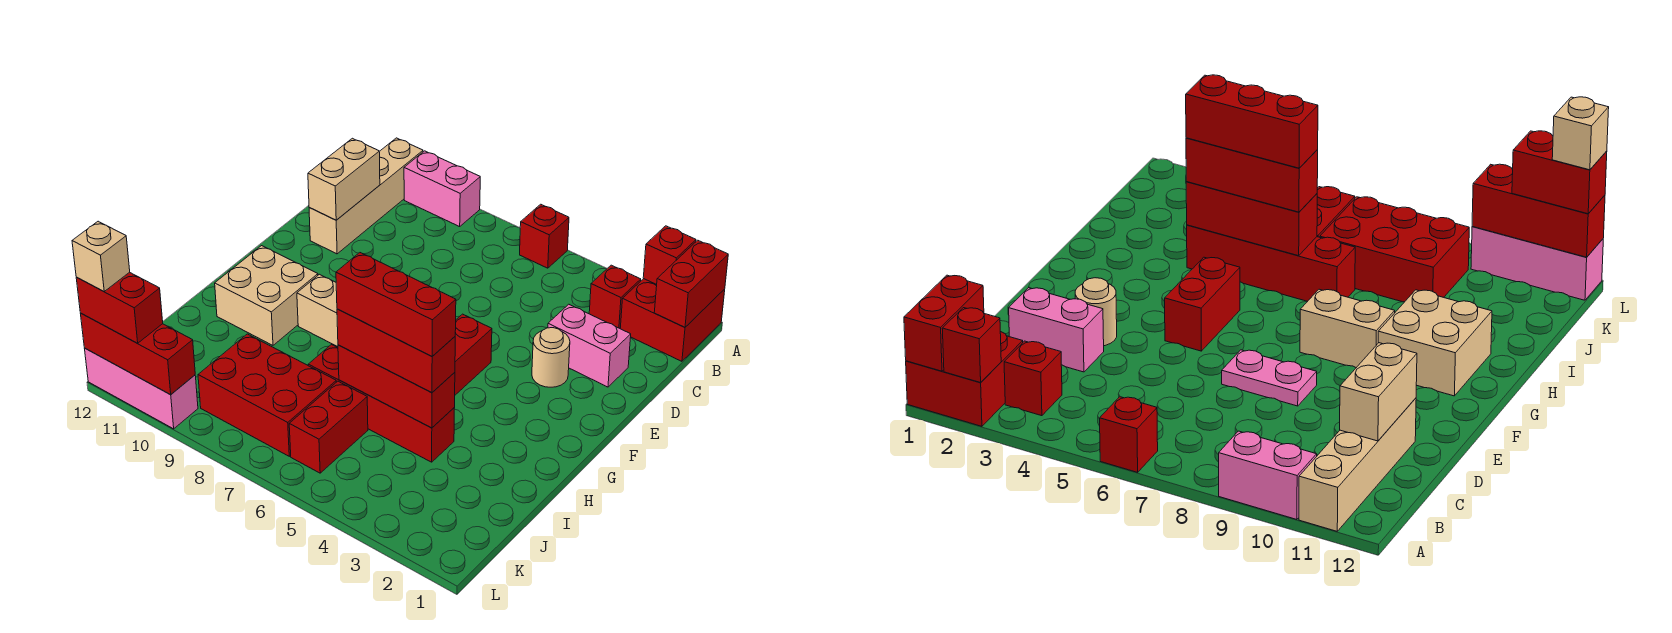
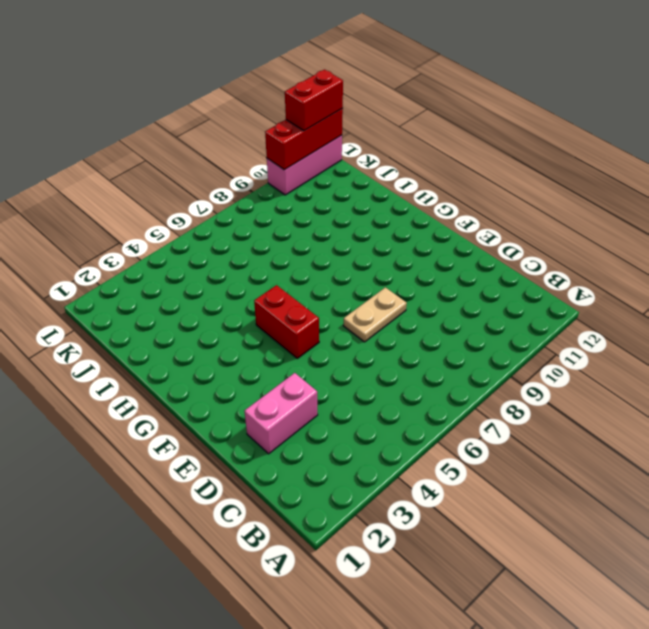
tan 1x2 plate [343,287,407,342] -> pink 1x2 plate [1222,350,1317,406]
none -> red 2x2 brick [620,279,725,361]
none -> red 1x1 brick [520,204,569,268]
none -> pink 1x2 brick [404,151,480,227]

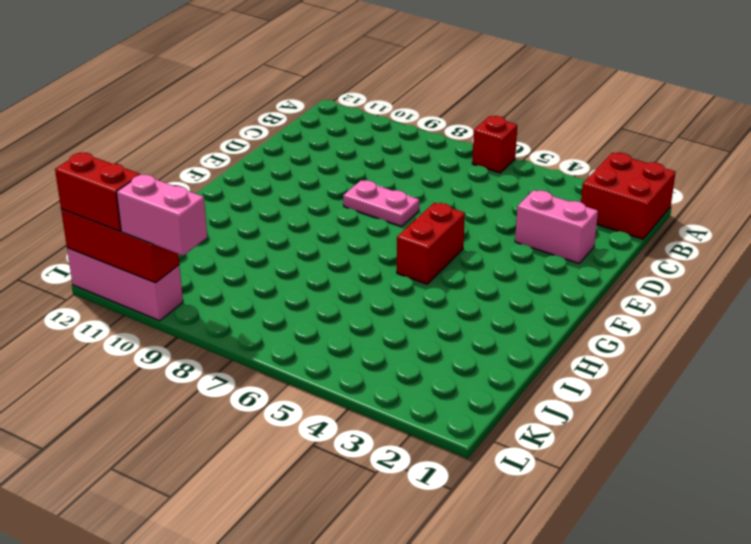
pink 1x2 brick [117,174,207,256] -> pink 1x2 brick moved to [404,151,480,227]
none -> tan 1x4 brick [309,138,423,254]
none -> red 1x1 brick [589,265,641,328]
none -> tan 1x1 round brick [532,328,570,387]

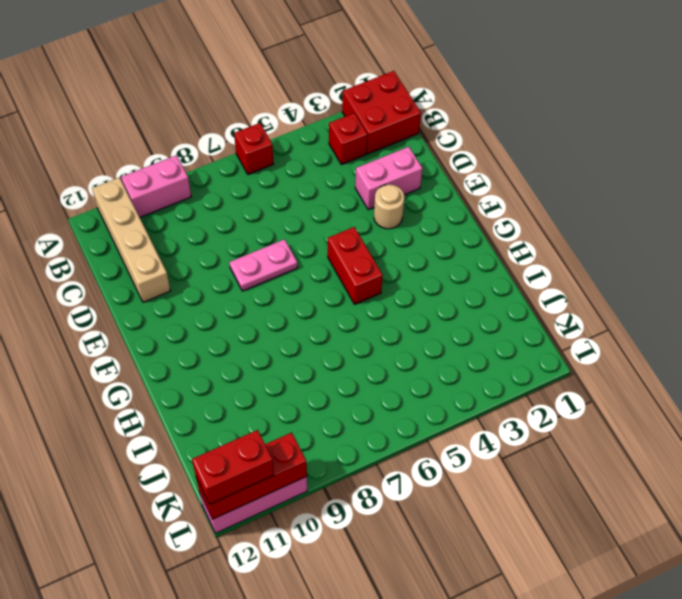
none -> tan 1x2 brick [297,274,338,347]
none -> tan 2x2 brick [215,246,318,345]
none -> red 1x4 brick [308,345,454,462]

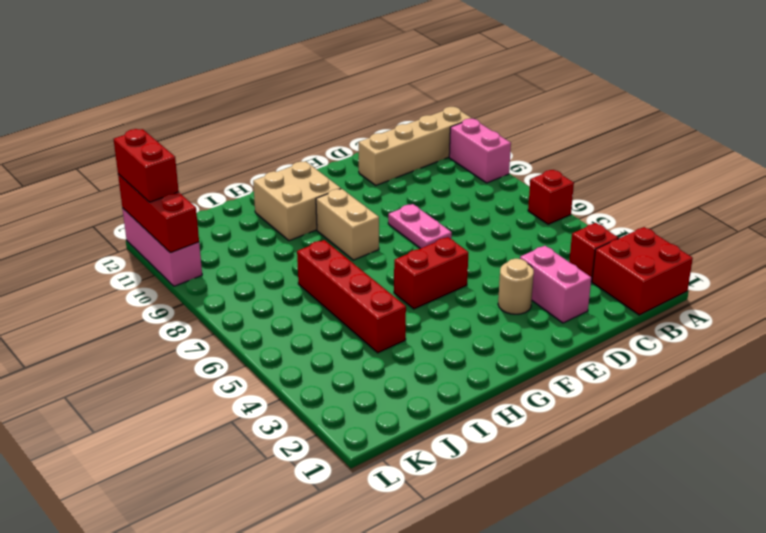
none -> red 1x2 brick [289,381,368,473]
none -> red 2x3 brick [198,334,336,456]
none -> red 1x2 brick [654,240,728,327]

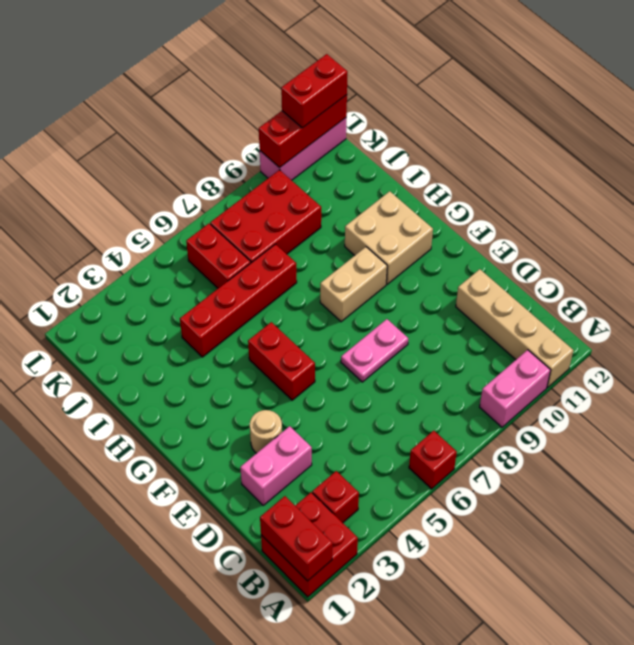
none -> red 1x1 brick [643,226,696,285]
none -> tan 1x2 brick [308,138,380,220]
none -> red 1x3 brick [338,345,455,428]

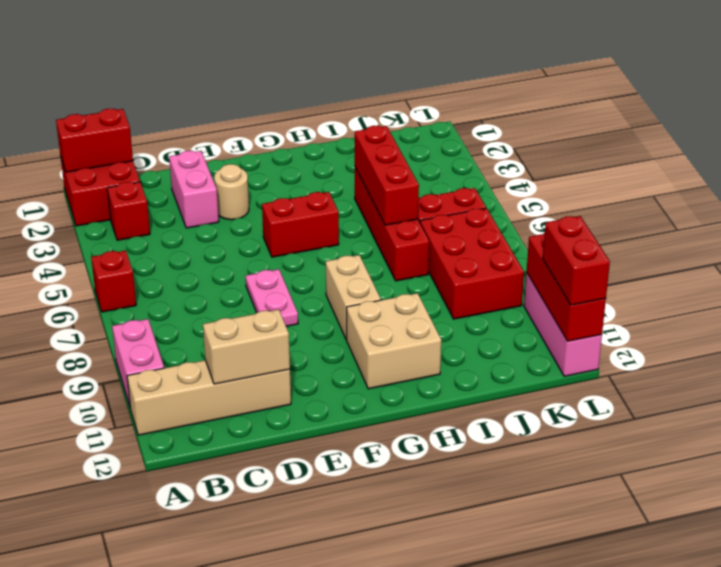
none -> red 1x1 brick [643,226,696,285]
none -> red 1x3 brick [337,309,455,393]
none -> red 1x3 brick [336,253,456,356]

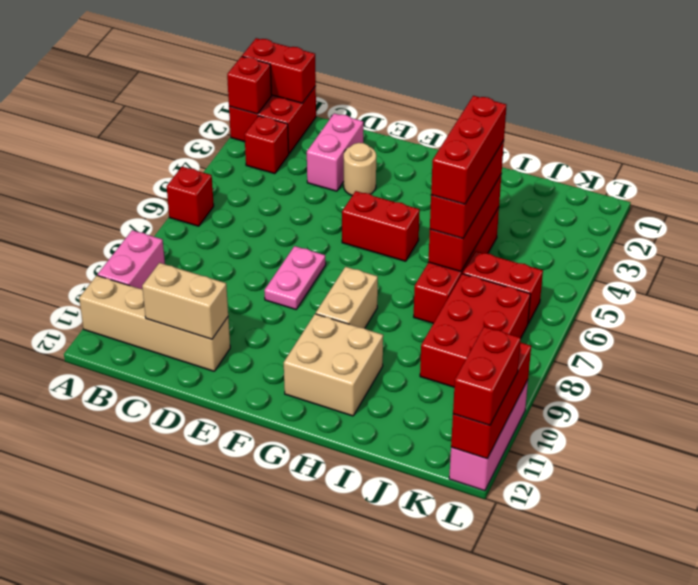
none -> tan 1x1 brick [72,221,130,291]

